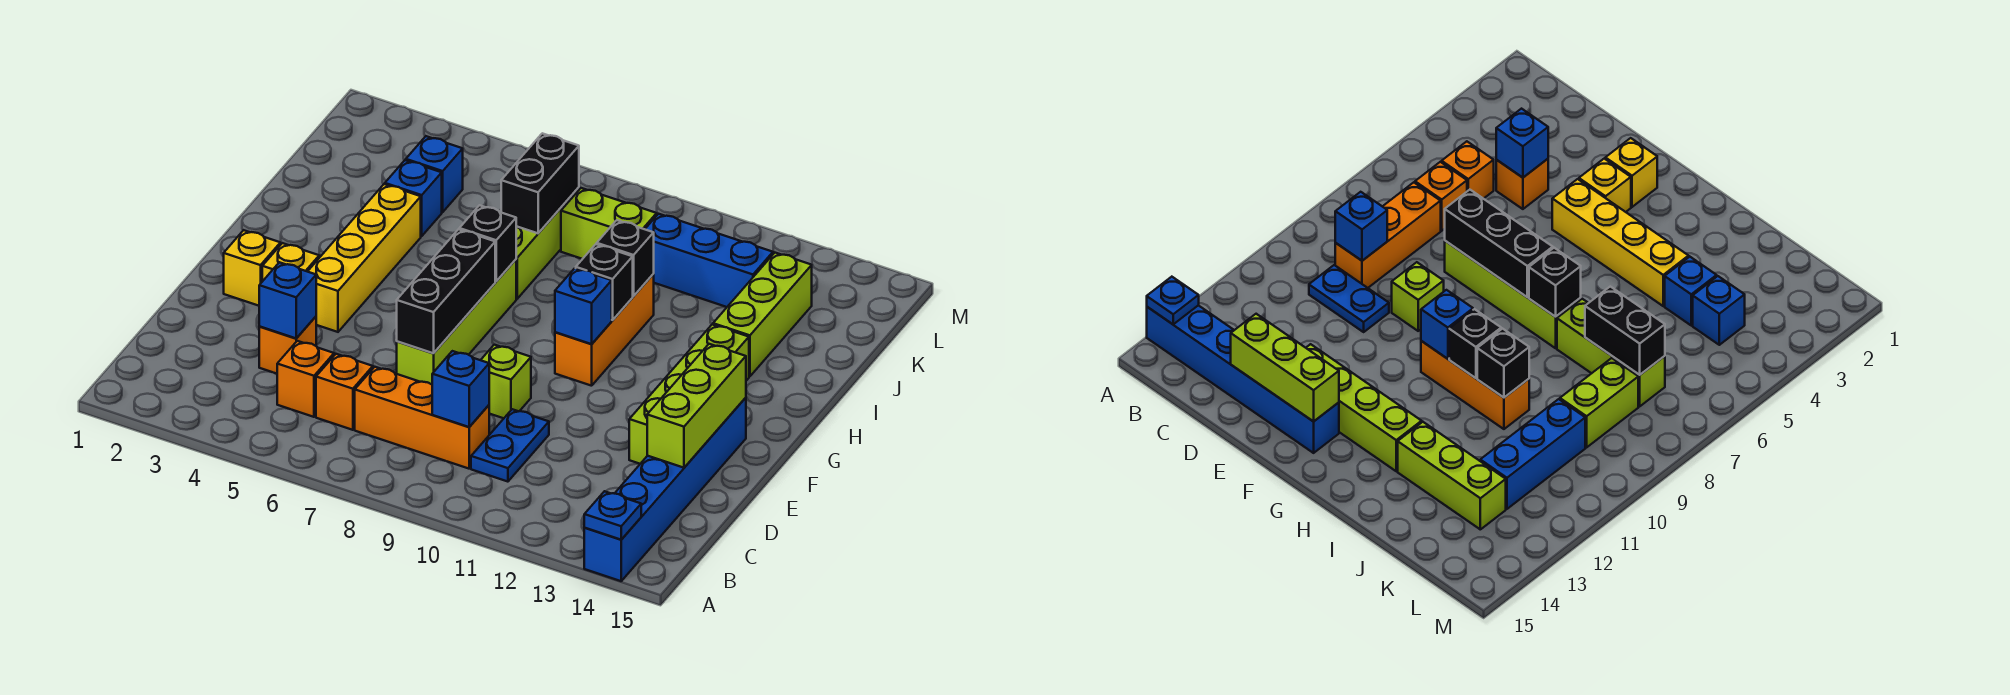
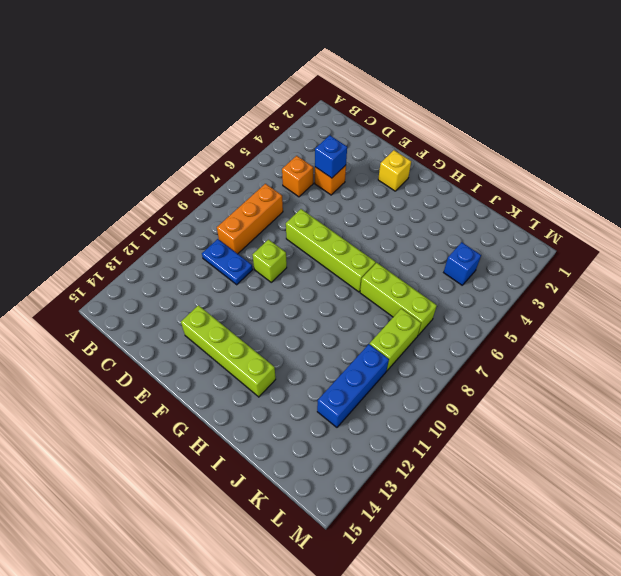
none -> blue 1x6 brick [584,398,746,581]
none -> orange 1x1 brick [316,354,373,430]
none -> yellow 1x1 brick [262,243,319,281]

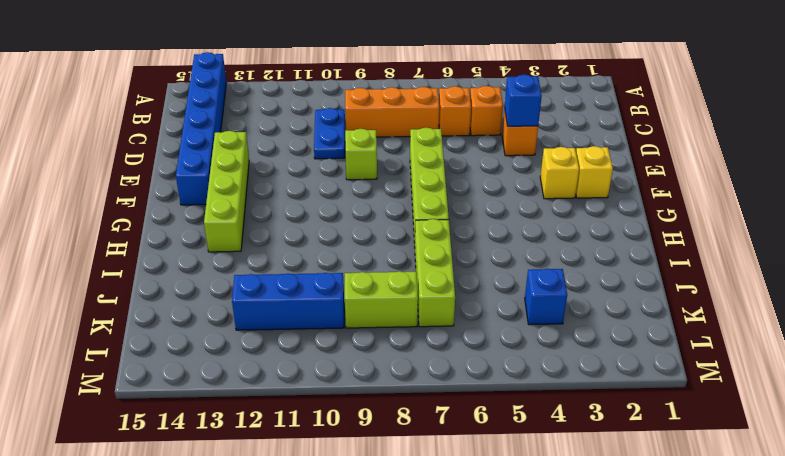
none -> yellow 1x4 brick [308,184,421,332]
none -> orange 1x3 brick [555,274,654,386]
none -> lime 1x3 brick [713,253,812,377]

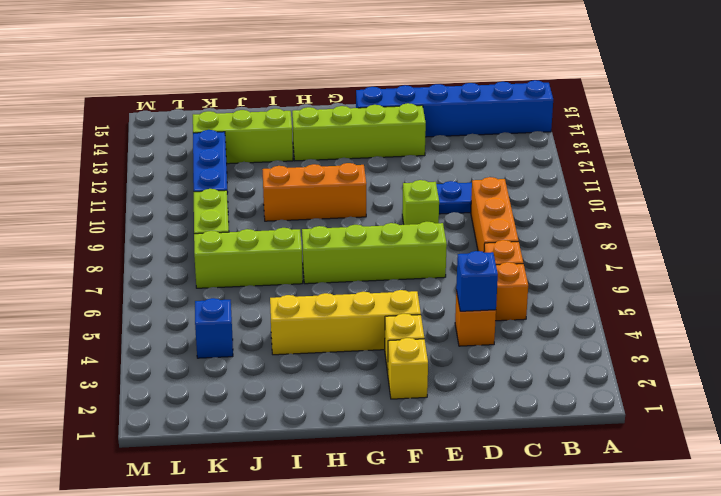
none -> blue 1x1 brick [385,160,442,236]
none -> blue 1x1 plate [584,491,641,540]
none -> blue 1x1 brick [432,351,489,427]

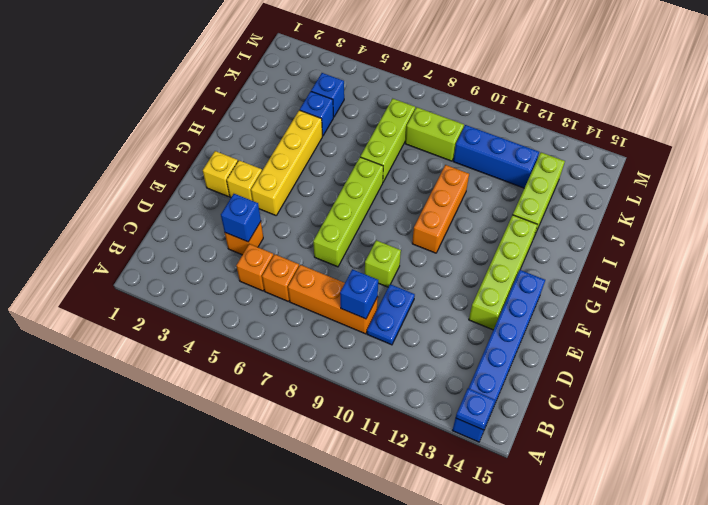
none -> lime 1x3 brick [647,344,746,468]
none -> black 1x3 brick [397,229,495,353]
none -> blue 1x1 brick [555,268,612,344]

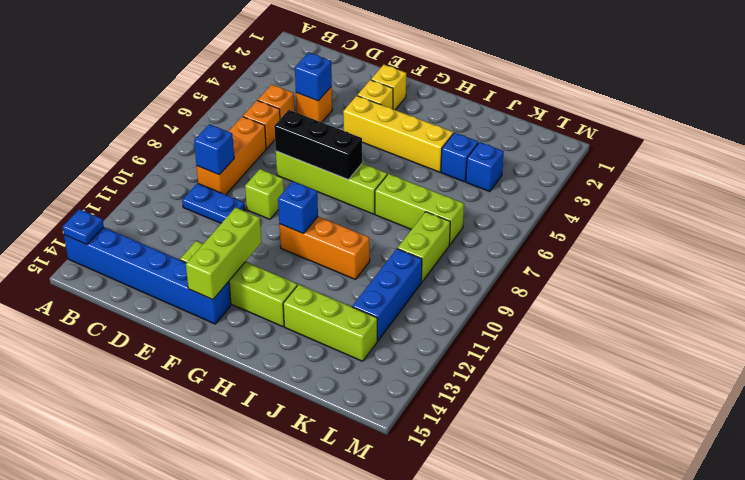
lime 1x3 brick [186,208,262,300] -> lime 1x3 brick turned to [647,344,746,468]
none -> black 1x1 brick [459,205,516,281]
none -> black 1x1 brick [576,244,633,320]
none -> black 1x1 brick [597,220,654,296]

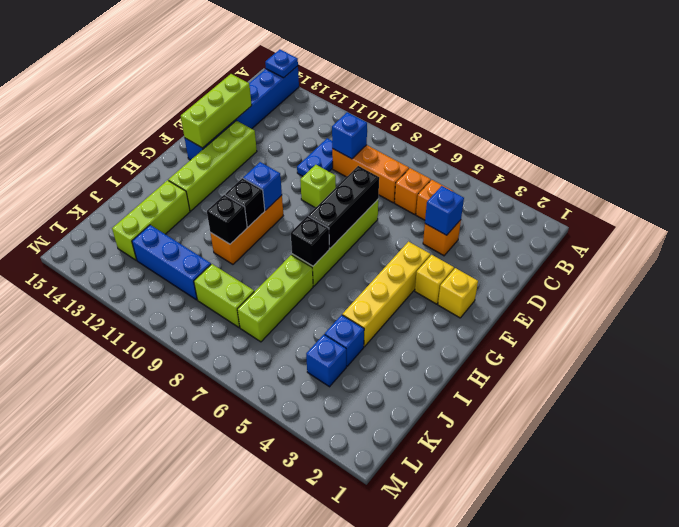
none -> black 1x2 brick [501,133,579,233]

